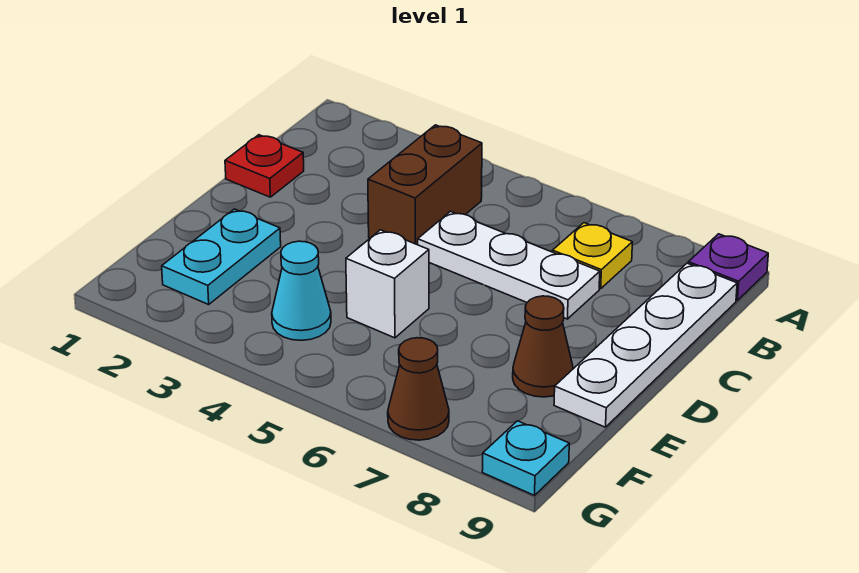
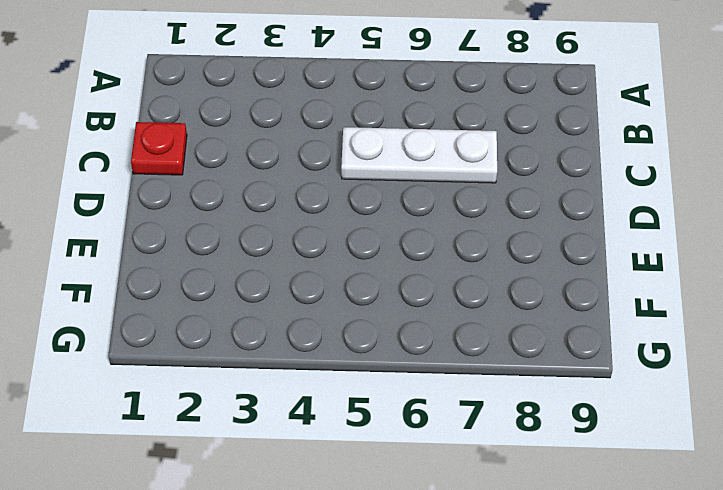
none -> purple 1x1 plate [688,234,768,300]
none -> brown 1x2 brick [368,125,482,245]
none -> yellow 1x1 plate [552,223,633,289]

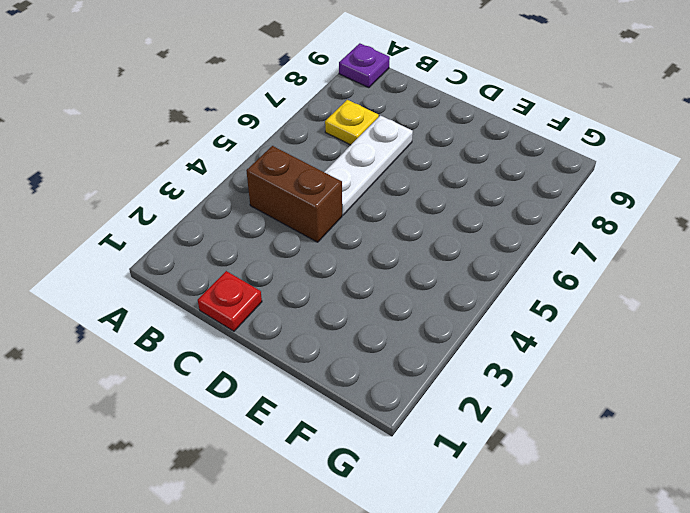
none -> white 1x4 plate [554,263,737,427]
none -> cyan 1x2 plate [162,209,281,305]
none -> white 1x1 brick [346,230,429,338]

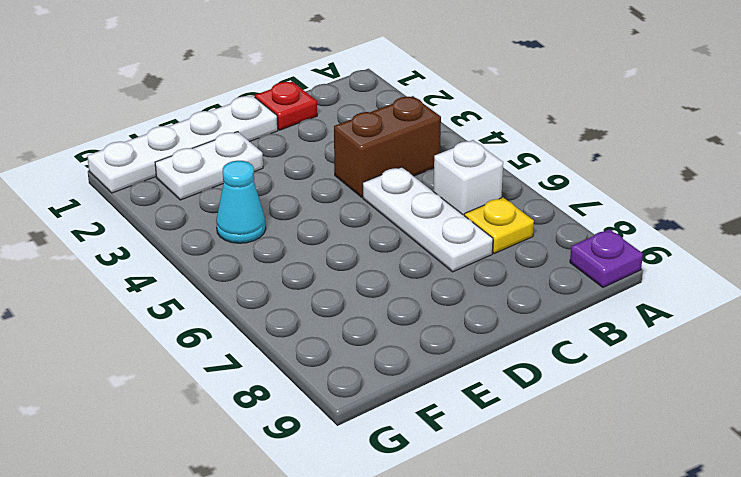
white 1x1 brick [433,140,503,215] -> white 1x1 brick moved to [346,230,429,338]
white 1x4 plate [87,96,278,193] -> white 1x4 plate moved to [554,263,737,427]
white 1x2 plate [155,132,263,200] -> cyan 1x2 plate [162,209,281,305]
none -> brown 1x1 cone [513,296,573,397]
none -> brown 1x1 cone [388,338,449,440]
none -> cyan 1x1 plate [482,421,569,495]

